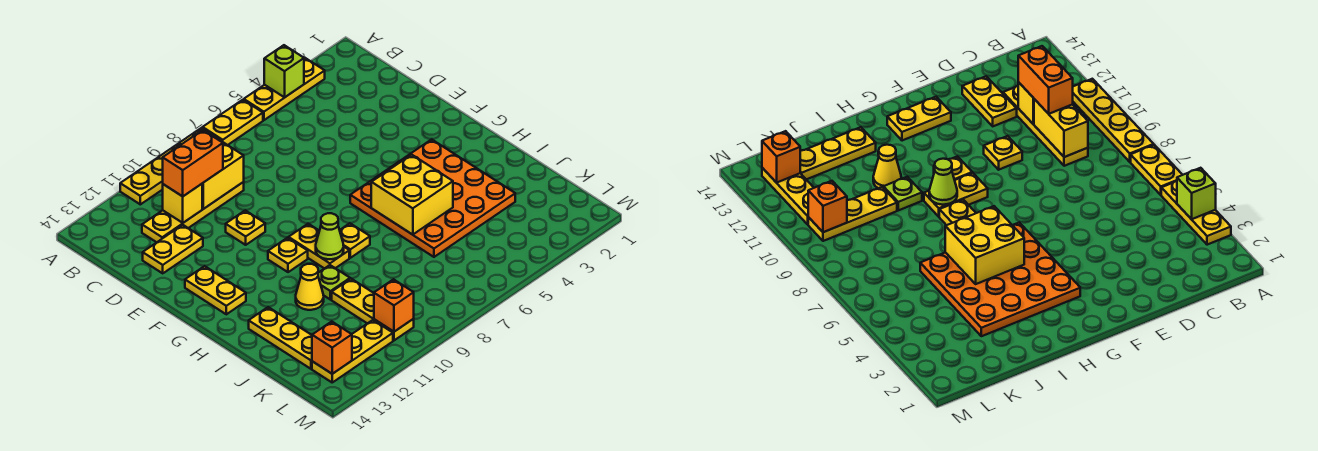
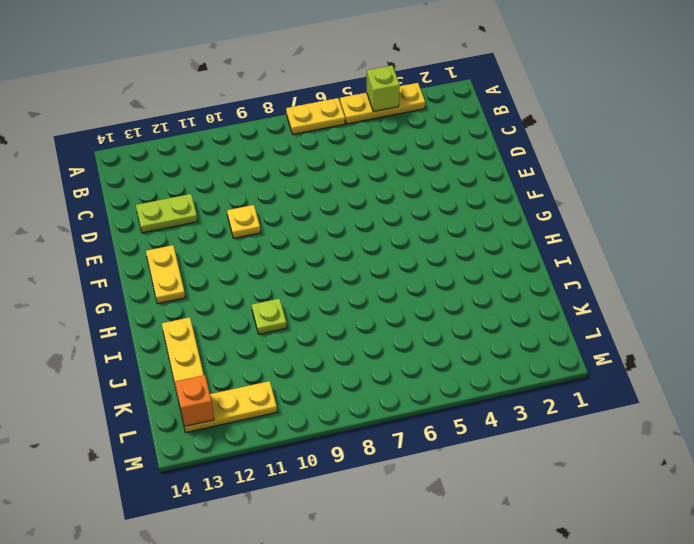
lime 1x2 plate [136,194,198,233] -> yellow 1x2 plate [143,225,203,273]
none -> yellow 1x4 plate [120,128,222,204]
none -> yellow 1x4 plate [142,182,244,242]
none -> orange 4x4 plate [350,139,515,257]

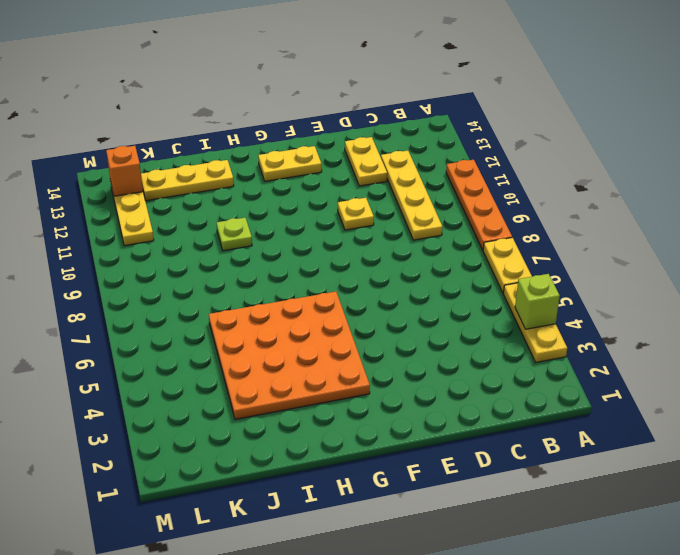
orange 1x4 plate [446,160,512,250] -> yellow 1x4 plate [120,128,222,204]
none -> yellow 1x2 plate [289,224,349,269]
none -> yellow 1x1 plate [268,238,308,272]
none -> yellow 1x1 plate [340,223,370,258]

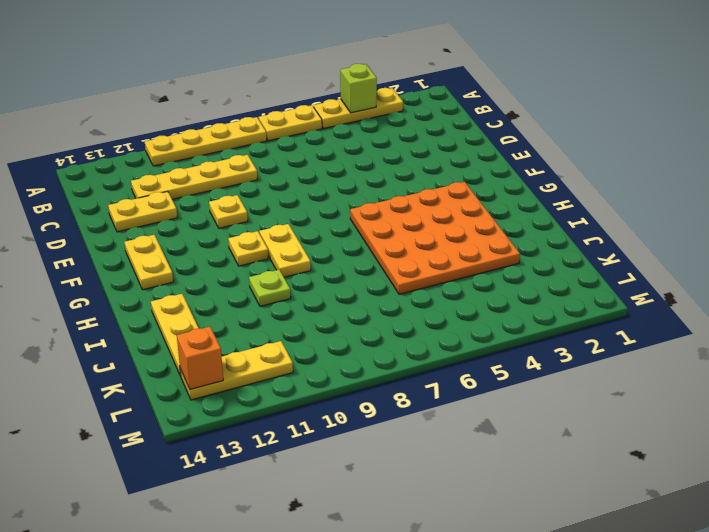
none -> yellow 1x1 plate [340,223,370,258]
none -> yellow 1x1 cone [296,264,324,310]
none -> yellow 1x3 plate [332,279,414,340]

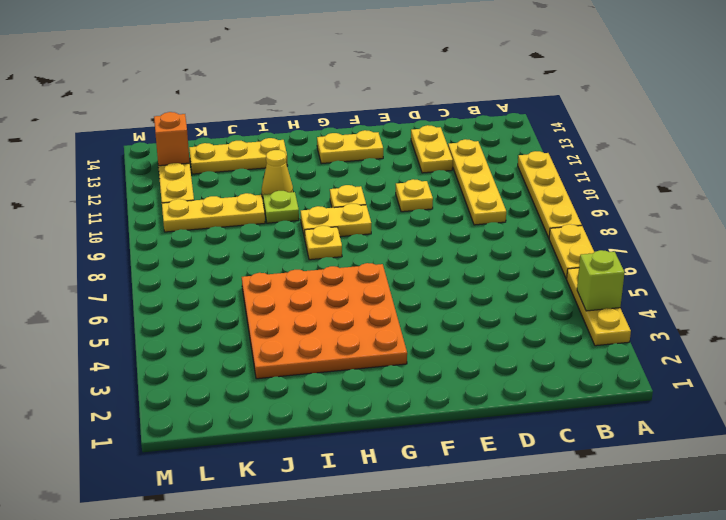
none -> yellow 1x2 brick [202,143,244,209]
none -> yellow 1x1 brick [163,184,202,223]
none -> yellow 2x2 brick [371,155,453,235]

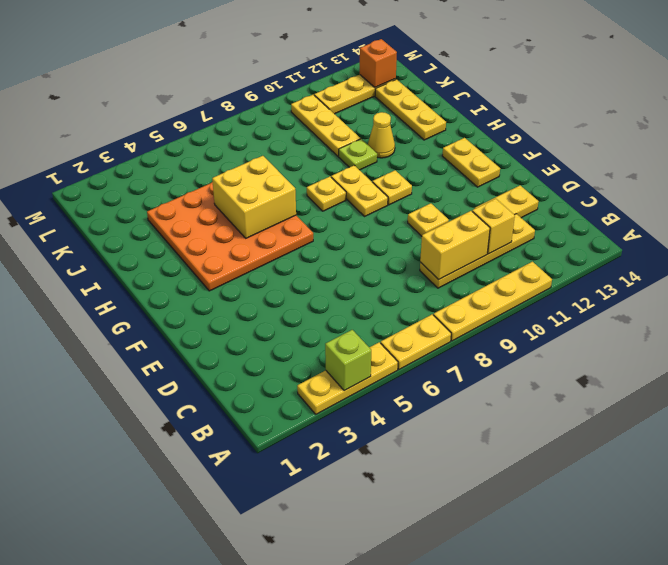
none -> lime 1x1 cone [316,213,344,259]
none -> orange 1x1 brick [374,279,414,332]
none -> orange 1x2 brick [163,130,223,196]

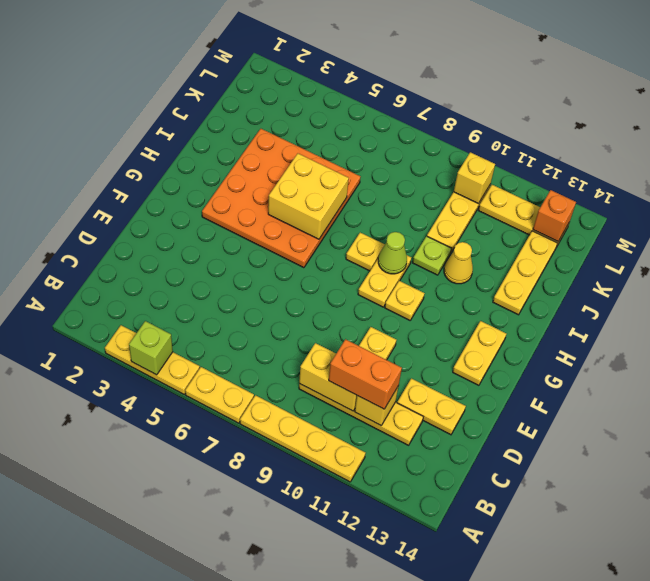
yellow 1x1 brick [454,152,495,204] -> orange 1x1 brick [374,279,414,332]

